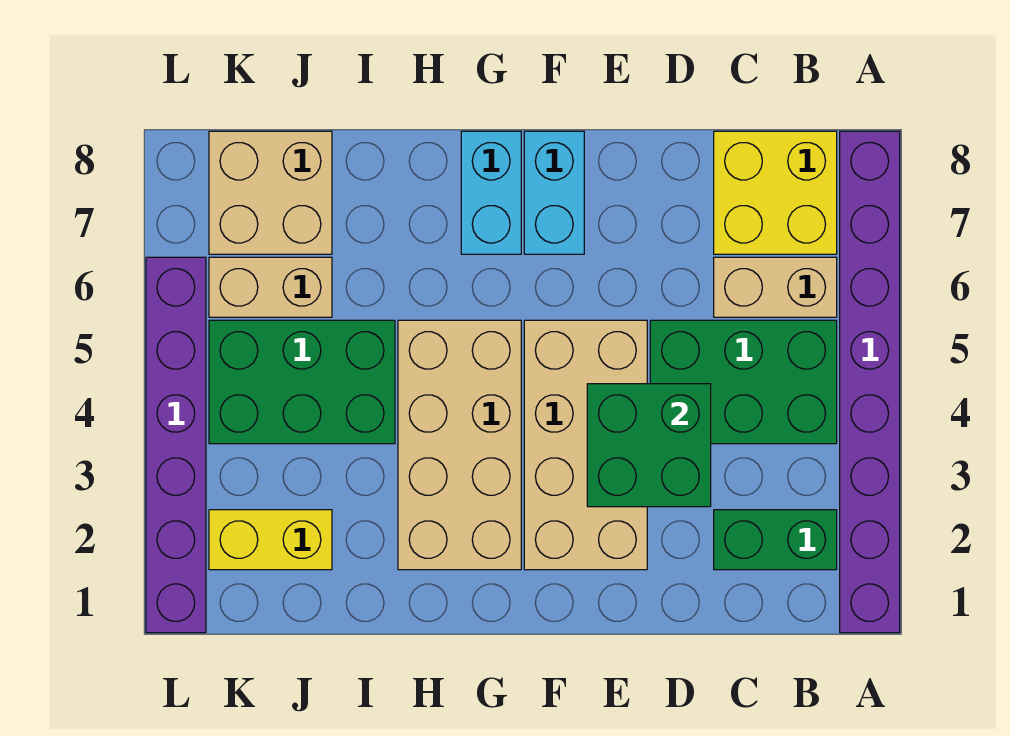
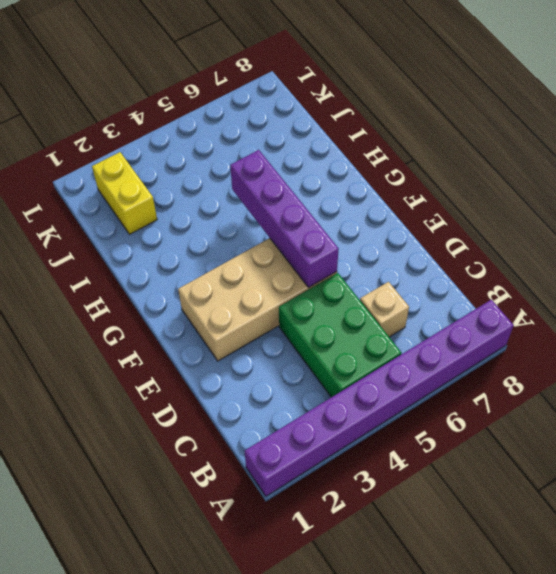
tan 1x1 brick [360,282,409,337] -> tan 1x2 brick [714,257,837,317]
purple 1x4 brick [230,150,339,287] -> none
none -> green 1x2 brick [714,510,837,570]
none -> yellow 2x2 brick [714,131,837,254]
none -> cyan 1x2 brick [524,131,584,254]

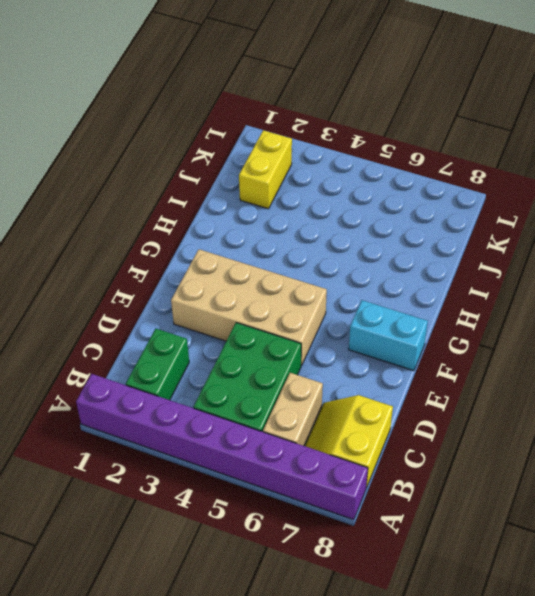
yellow 2x2 slope [305,395,393,488] -> yellow 2x2 brick [714,131,837,254]
none -> tan 2x4 brick [398,320,521,570]
none -> cyan 1x2 brick [461,131,521,254]
none -> green 2x3 brick [209,320,395,444]

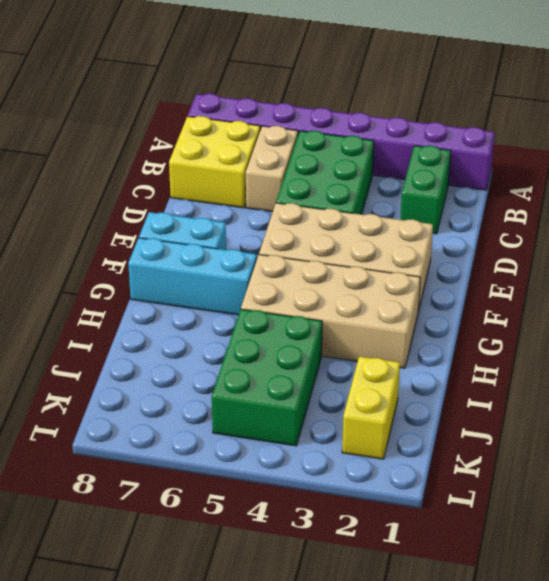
cyan 1x3 brick [128,238,257,315] -> cyan 1x2 brick [461,131,521,254]
none -> tan 1x2 brick [209,257,332,317]
none -> tan 2x2 brick [209,131,332,254]
none -> purple 1x6 brick [146,257,206,633]

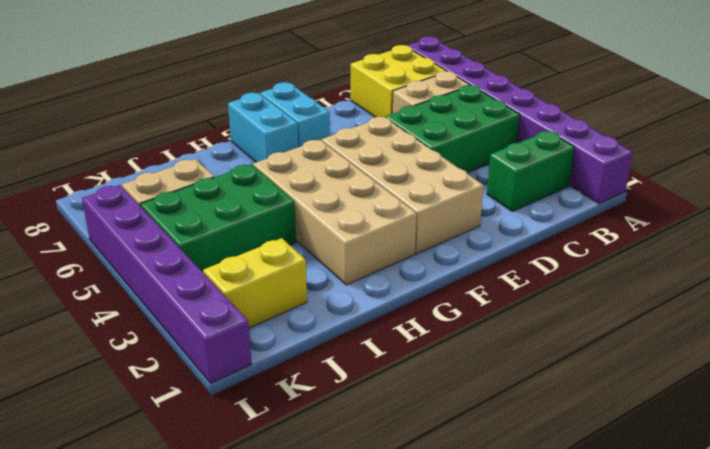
none -> tan 2x2 brick [209,131,332,254]
none -> green 2x2 brick [587,384,711,507]

